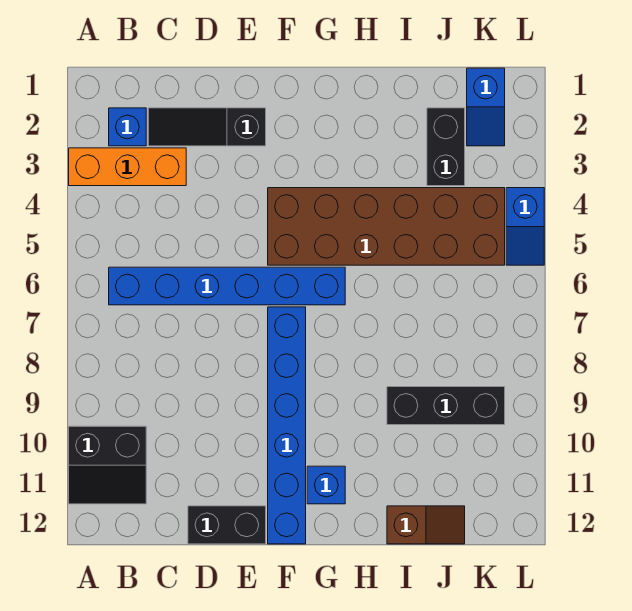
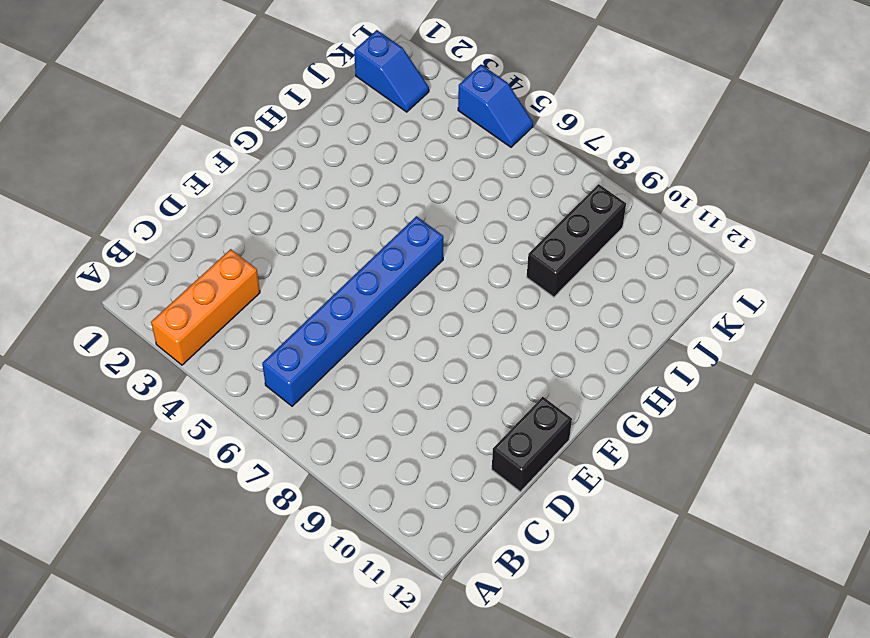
none -> black 2x2 slope [69,426,146,504]
none -> blue 1x1 brick [109,108,146,146]
none -> black 1x3 slope [148,108,266,146]

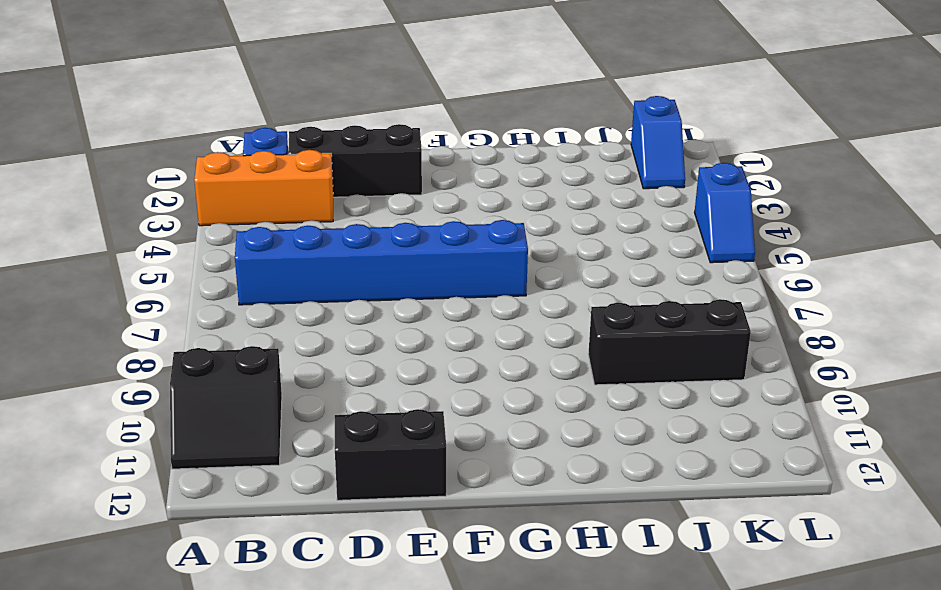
black 1x3 brick [288,124,422,197] -> black 1x3 slope [148,108,266,146]
none -> brown 2x6 brick [268,188,505,265]
none -> blue 1x6 brick [268,307,306,544]
none -> blue 1x1 brick [307,466,345,504]

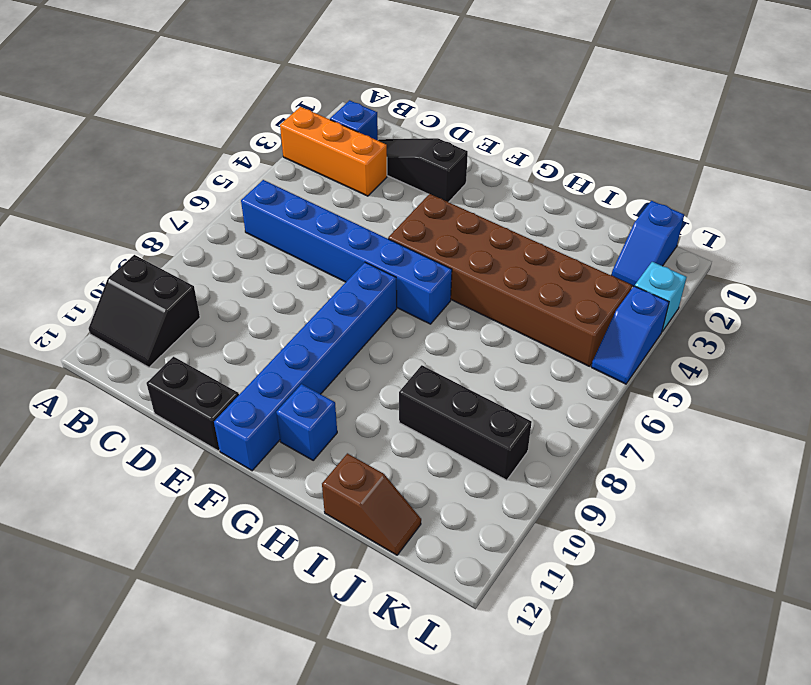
cyan 1x1 brick [635,262,687,332] -> none
none -> black 1x2 brick [427,108,465,186]

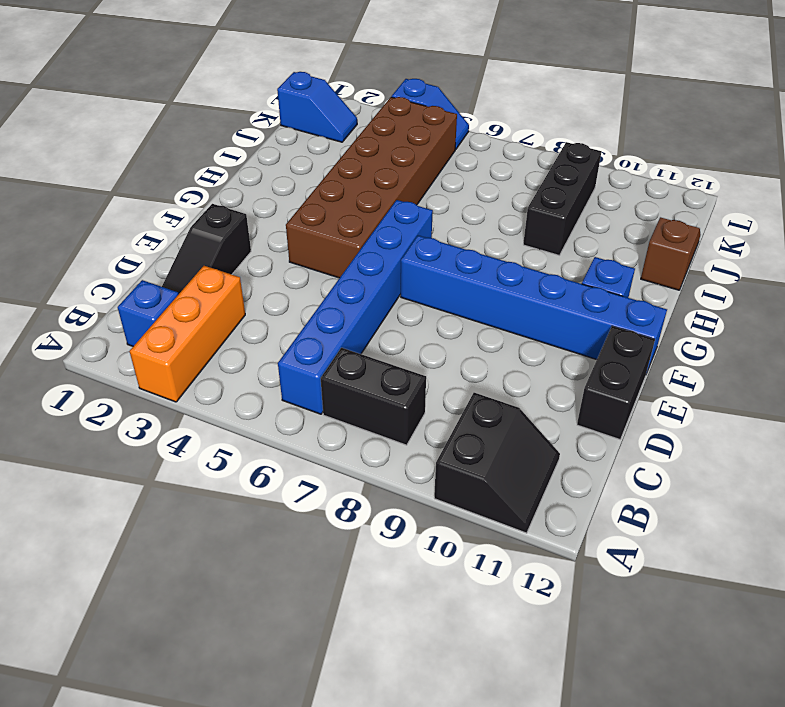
black 1x2 brick [321,348,426,445] -> black 1x2 brick moved to [427,108,465,186]

